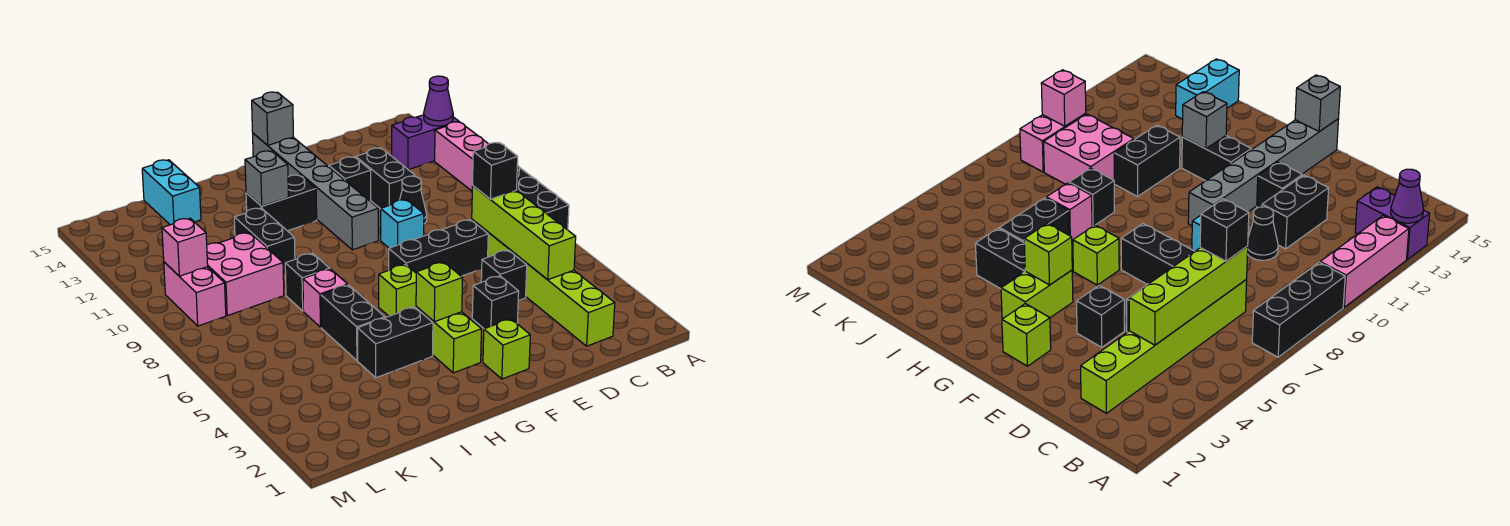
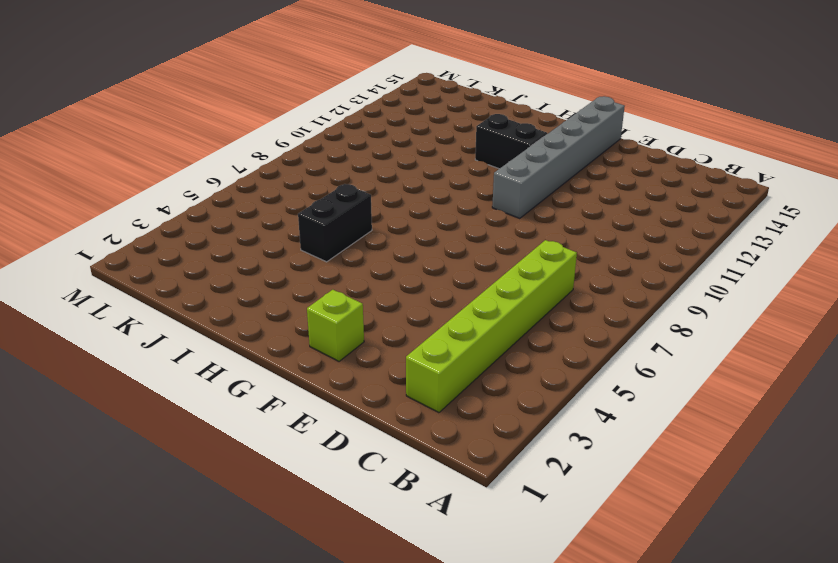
none -> black 1x3 brick [517,165,569,230]
none -> pink 1x3 brick [435,122,488,191]
none -> purple 1x2 brick [392,115,459,170]
none -> black 1x1 brick [481,250,527,301]

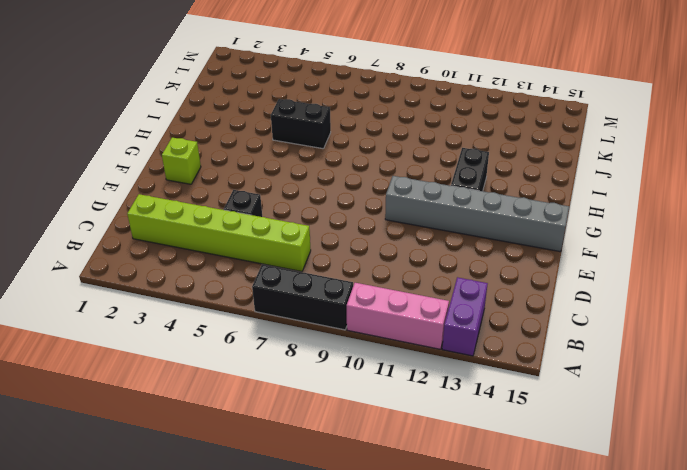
none -> black 1x3 brick [389,220,488,276]
none -> black 1x1 cone [400,176,427,224]
none -> black 1x2 brick [356,148,415,209]
none -> black 1x1 brick [472,276,519,329]

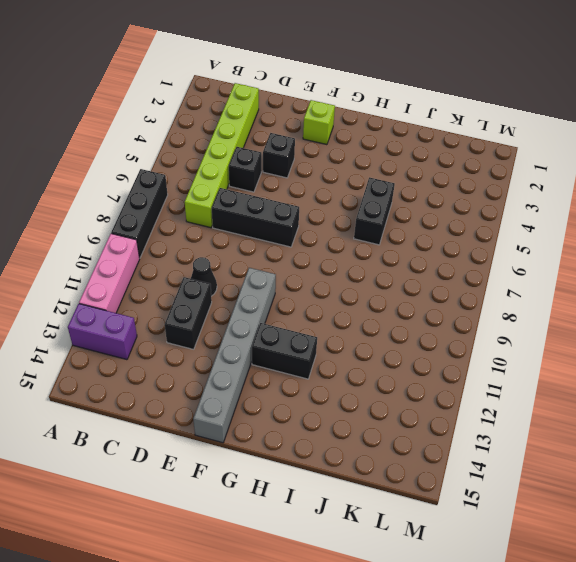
none -> cyan 1x1 brick [381,200,424,248]
none -> black 1x1 brick [329,157,371,202]
none -> lime 1x2 brick [416,307,481,373]
none -> lime 1x1 brick [379,265,416,316]

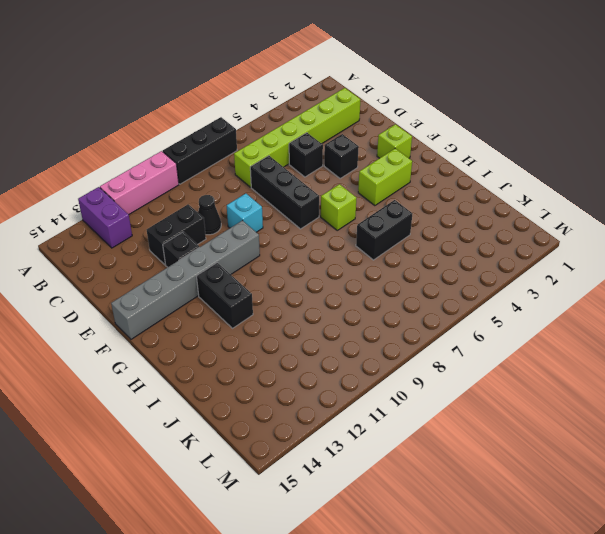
none -> black 1x2 brick [358,307,433,378]
none -> pink 1x1 brick [303,269,348,327]
none -> black 1x1 brick [285,253,330,311]
none -> black 1x2 brick [234,208,295,274]

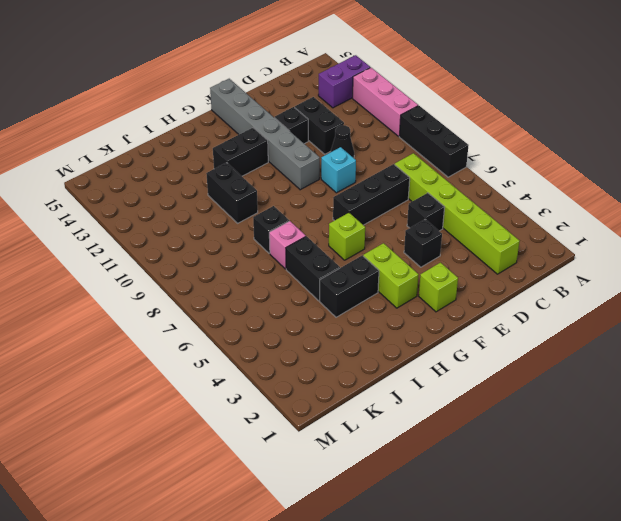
none -> pink 2x2 brick [207,233,284,316]
none -> cyan 1x2 brick [142,160,201,225]
none -> pink 1x2 brick [164,262,226,326]
none -> purple 1x1 cone [424,76,453,126]

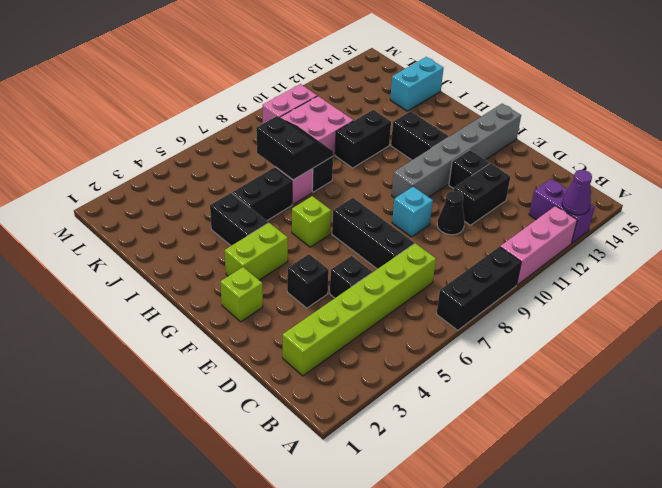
black 2x2 slope [256,116,333,180] -> none
none -> lime 1x4 brick [472,186,576,280]
none -> grey 1x1 brick [252,92,293,145]
none -> lime 1x1 brick [416,262,463,322]
none -> grey 1x1 brick [245,151,288,206]

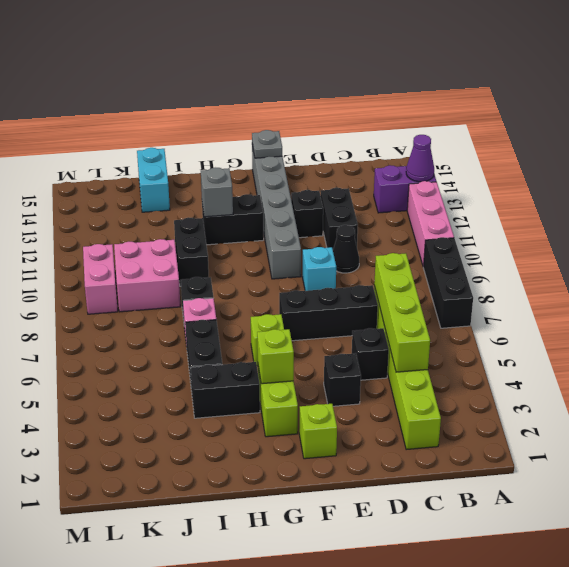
grey 1x1 plate [252,130,282,158] -> grey 1x1 brick [252,92,293,145]
none -> pink 1x1 brick [162,218,208,276]
none -> black 1x1 brick [473,143,518,199]

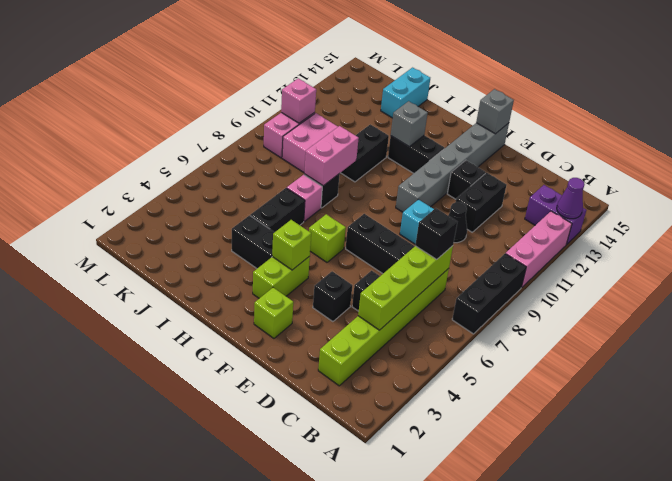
pink 1x2 brick [304,126,359,186] -> none

